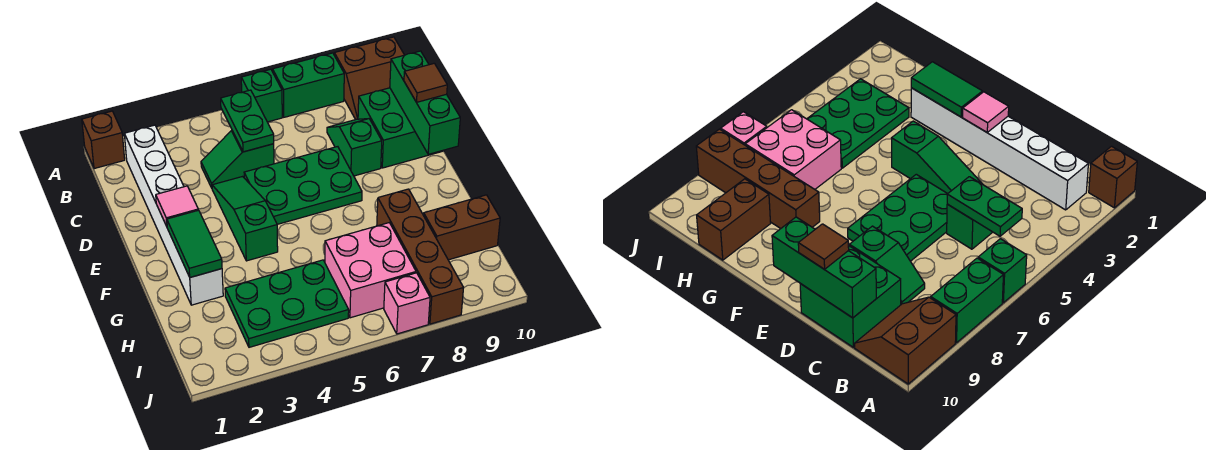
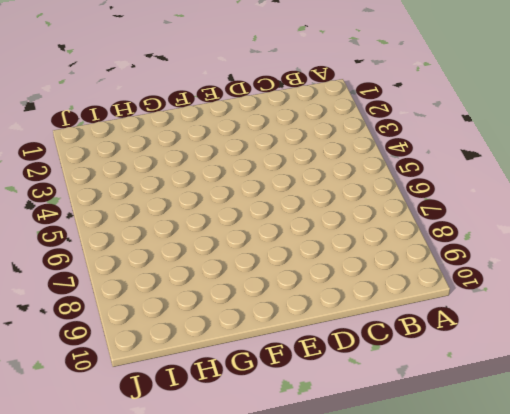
none -> brown 1x1 brick [82,111,125,169]
none -> green 1x1 brick [241,69,282,122]
none -> green 1x2 brick [273,53,344,117]

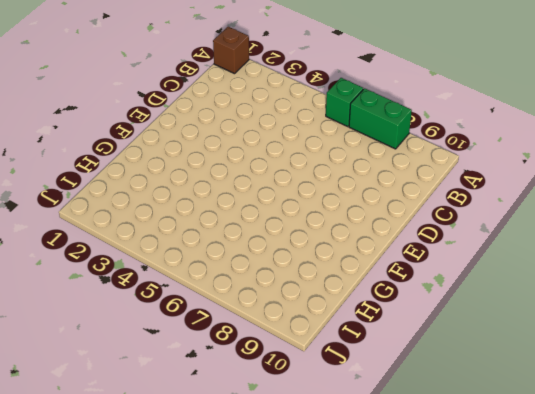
none -> brown 2x2 slope [334,37,404,120]
none -> white 1x6 brick [124,125,223,305]
none -> green 1x2 slope [201,131,274,188]

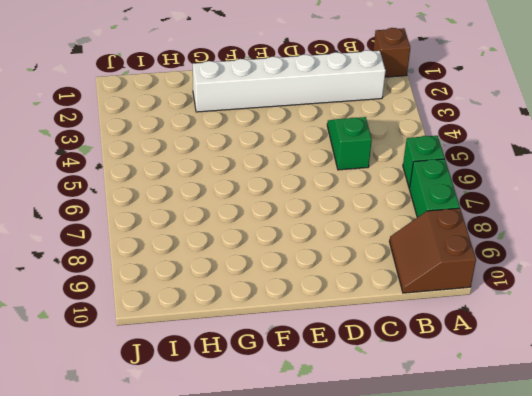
none -> green 1x2 slope [327,119,382,176]
none -> green 2x2 brick [358,88,442,168]
none -> green 1x3 slope [212,177,278,261]

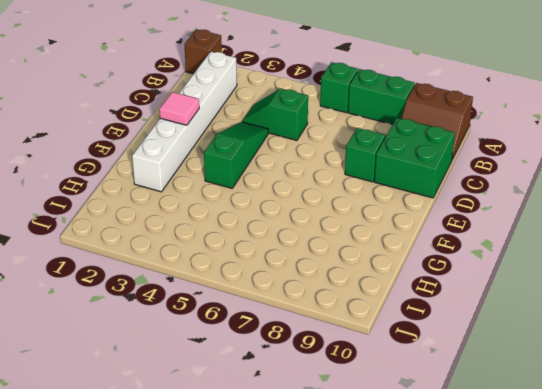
none -> green 2x3 plate [244,147,362,224]
none -> brown 1x4 brick [377,189,464,324]
none -> green 2x3 plate [225,260,349,347]

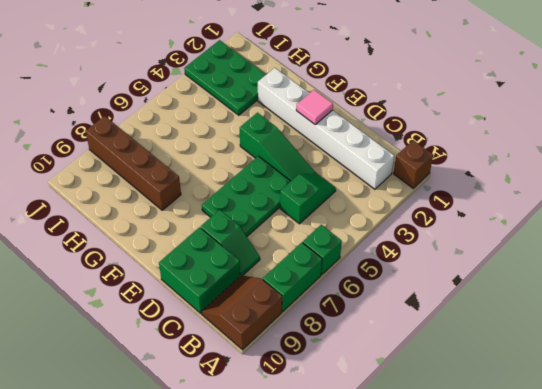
green 2x3 plate [184,40,266,115] -> green 2x3 plate turned to [225,260,349,347]
none -> pink 2x2 brick [325,223,416,318]
none -> brown 1x2 brick [424,195,500,260]
none -> pink 1x1 brick [384,273,430,334]

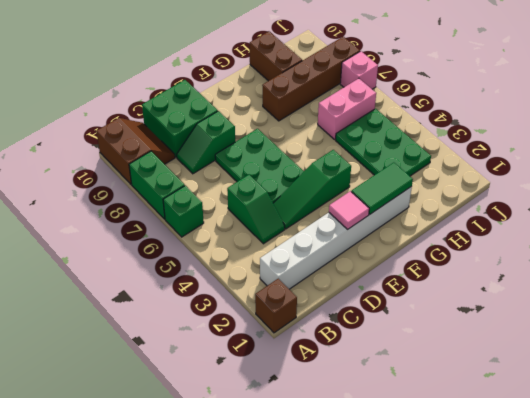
pink 1x2 brick [318,78,376,139] -> pink 2x2 brick [325,223,416,318]
none -> green 1x2 plate [221,90,274,152]
none -> green 1x3 brick [390,51,460,154]
none -> brown 1x1 tile [404,63,447,102]

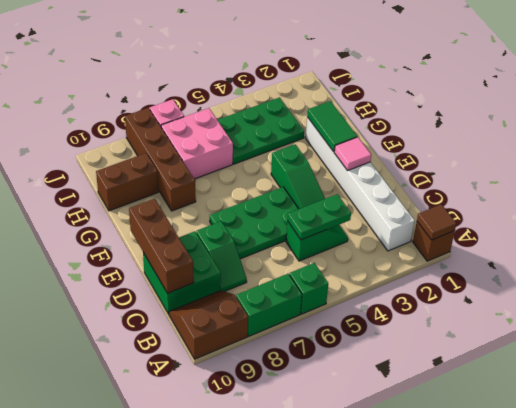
brown 1x1 tile [417,204,456,240] -> brown 1x1 tile moved to [404,63,447,102]
green 1x2 plate [287,194,351,240] -> green 1x2 plate turned to [221,90,274,152]
brown 1x3 brick [129,199,194,293] -> green 1x3 brick [390,51,460,154]

